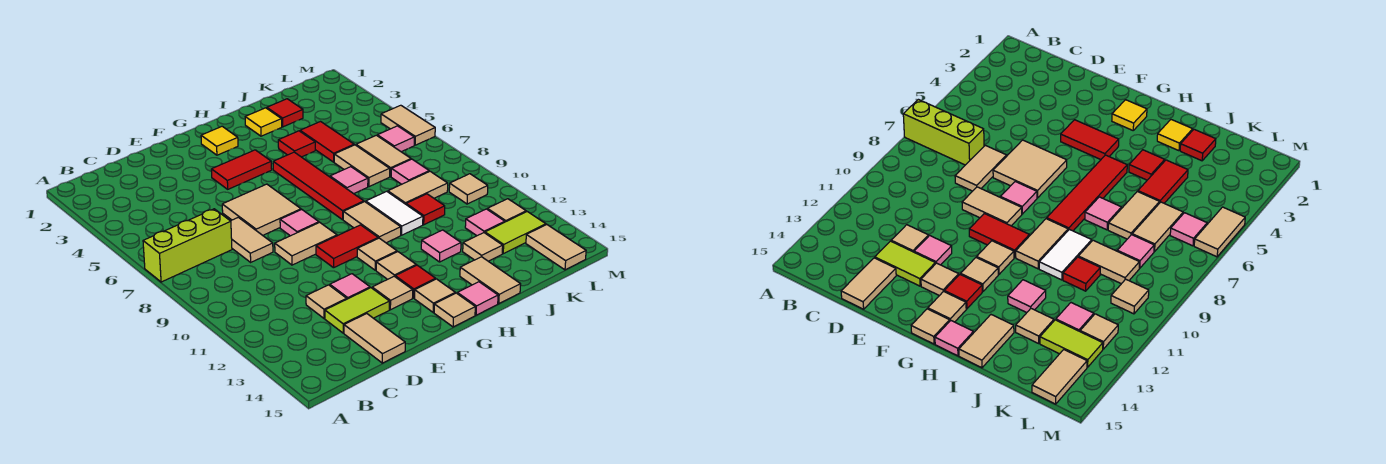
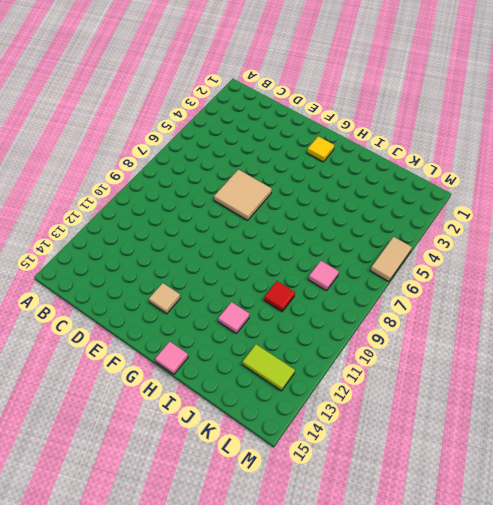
none -> lime 1x3 brick [143,209,232,282]
none -> tan 1x2 tile [231,217,273,262]
none -> tan 1x1 tile [306,285,347,319]
none -> lime 1x2 tile [325,288,389,333]

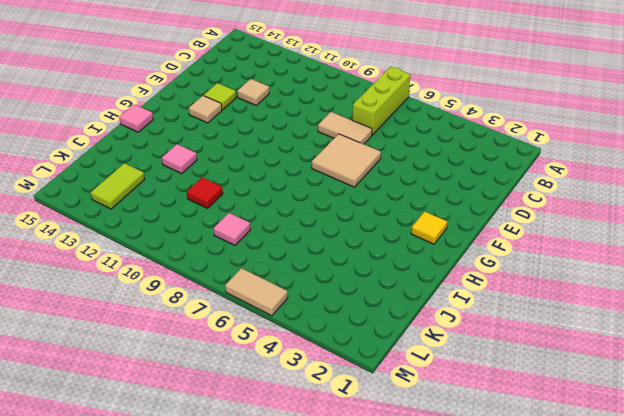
lime 1x1 tile [204,83,236,110] -> lime 1x2 tile [325,288,389,333]
none -> tan 1x2 tile [344,314,405,363]
none -> tan 1x2 tile [275,222,337,265]
none -> pink 1x1 tile [330,274,370,299]
none -> red 1x2 tile [211,150,272,189]

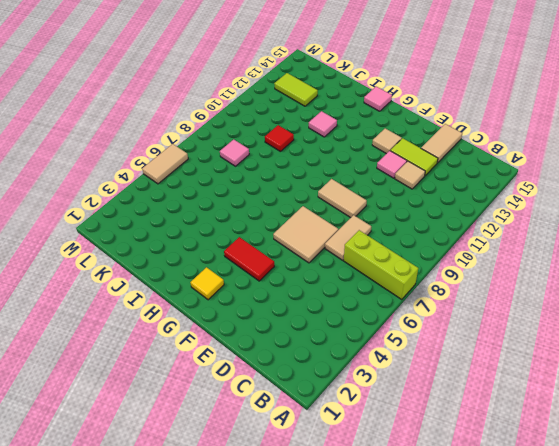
none -> pink 1x1 tile [280,210,319,236]
none -> red 1x2 tile [316,225,378,268]
none -> tan 1x1 tile [357,238,397,270]
none -> tan 1x1 tile [376,252,416,279]

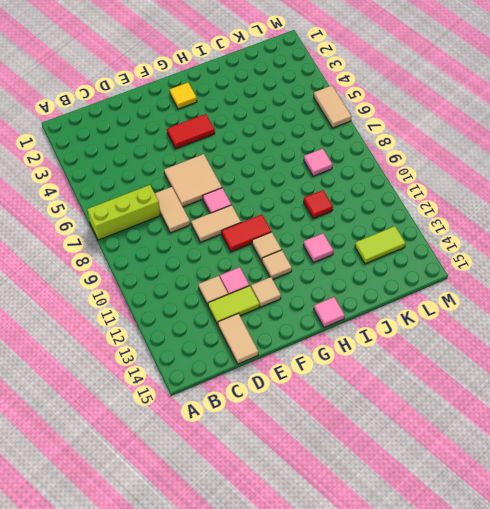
none -> red 1x1 tile [395,265,436,298]
none -> tan 1x1 tile [415,279,455,312]
none -> tan 1x1 tile [434,293,475,327]
none -> red 1x4 tile [273,152,364,220]

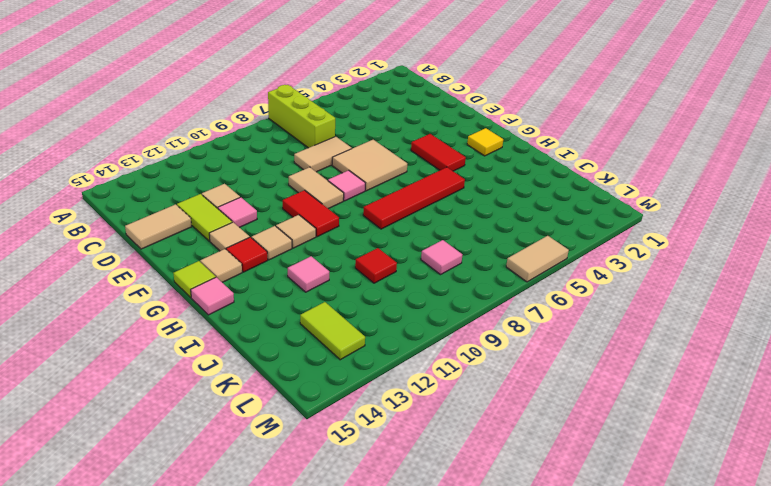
lime 1x1 tile [173,261,216,297] -> tan 1x1 tile [434,293,475,327]
none -> tan 1x2 tile [343,202,401,243]
none -> yellow 1x1 tile [245,108,282,136]
none -> red 1x1 tile [278,131,315,157]
none -> pink 1x1 tile [330,167,368,194]

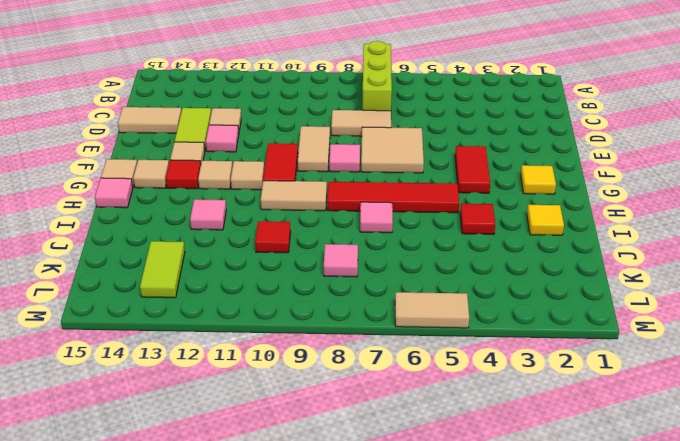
none -> white 1x2 tile [366,191,423,235]
none -> tan 1x2 tile [460,257,521,304]
none -> red 1x1 tile [267,99,303,127]
none -> red 1x2 tile [300,122,354,162]

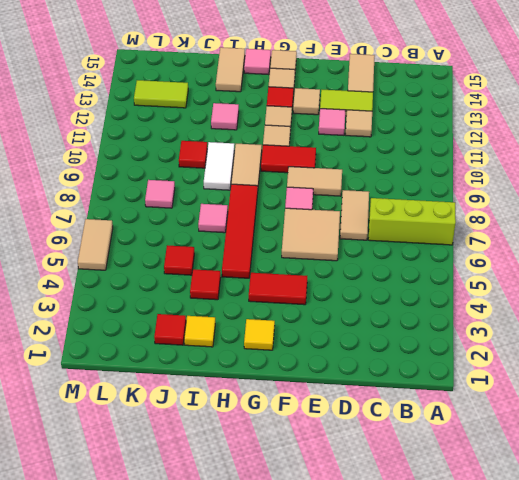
red 1x1 tile [164,245,194,275] -> red 1x2 tile [300,122,354,162]
none -> tan 1x2 tile [334,145,390,187]
none -> tan 1x2 tile [388,171,448,204]
none -> tan 1x1 tile [463,233,503,261]
none -> tan 1x2 tile [356,135,411,177]

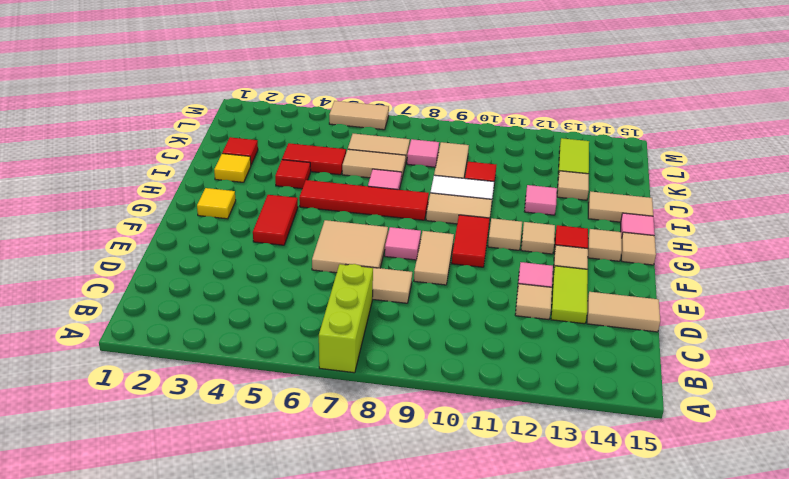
none -> pink 1x1 tile [465,209,505,236]
none -> pink 1x1 tile [377,126,414,152]
none -> tan 1x1 tile [449,174,488,204]
none -> tan 1x1 tile [487,199,526,222]

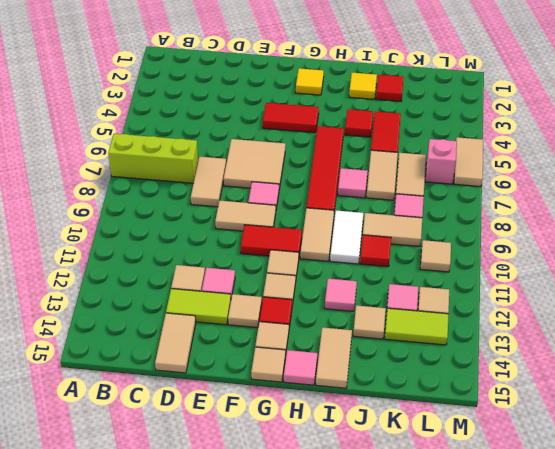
pink 1x1 brick [425,139,457,184] -> pink 1x1 tile [377,126,414,152]
none -> tan 1x2 tile [526,225,586,270]

